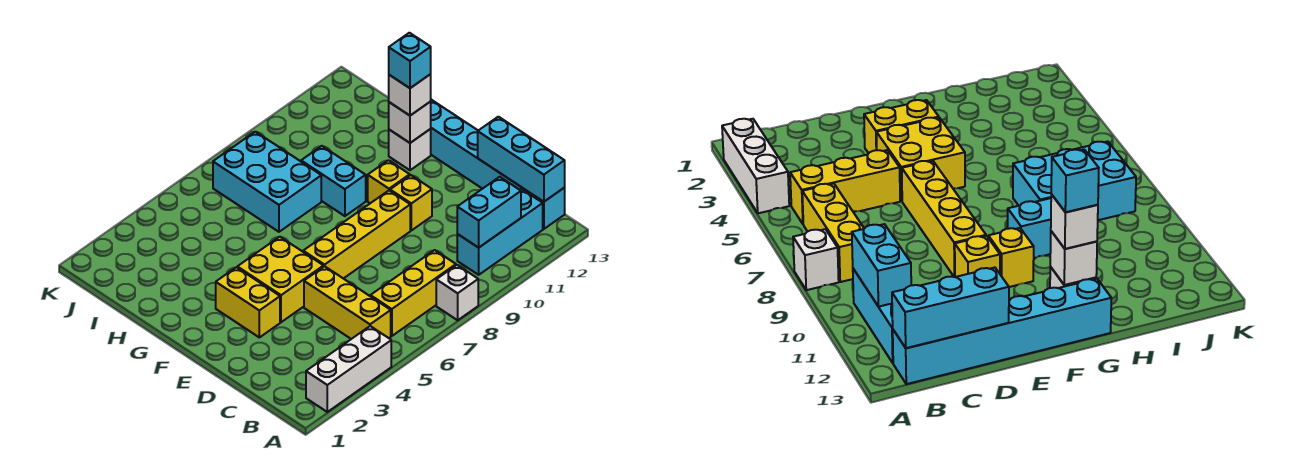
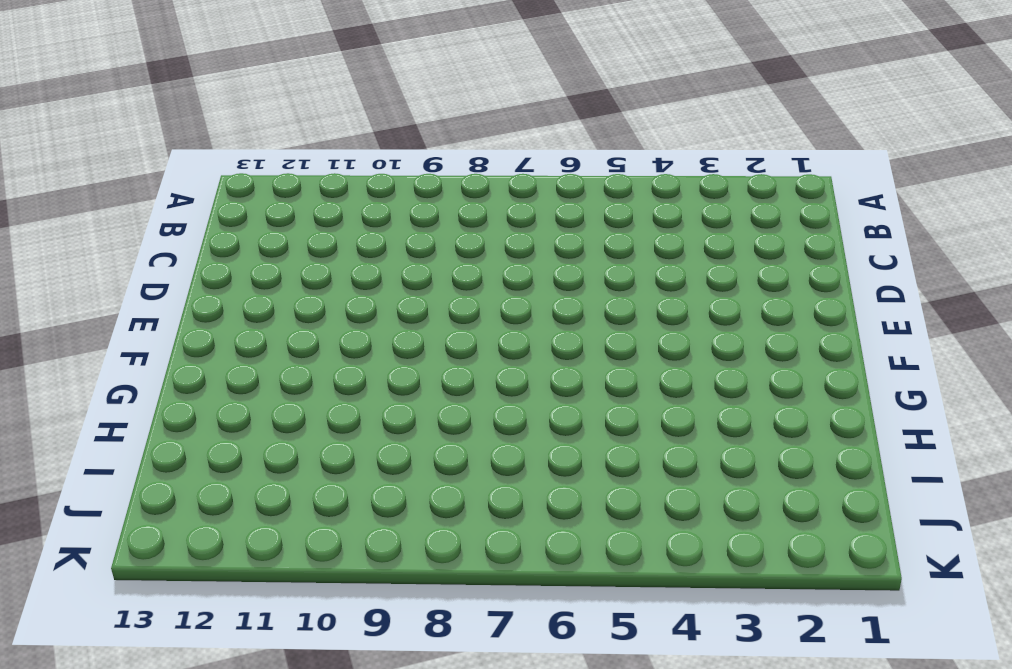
none -> white 1x3 brick [306,326,391,412]
none -> white 1x1 brick [436,265,478,320]
none -> yellow 1x3 brick [304,266,391,339]

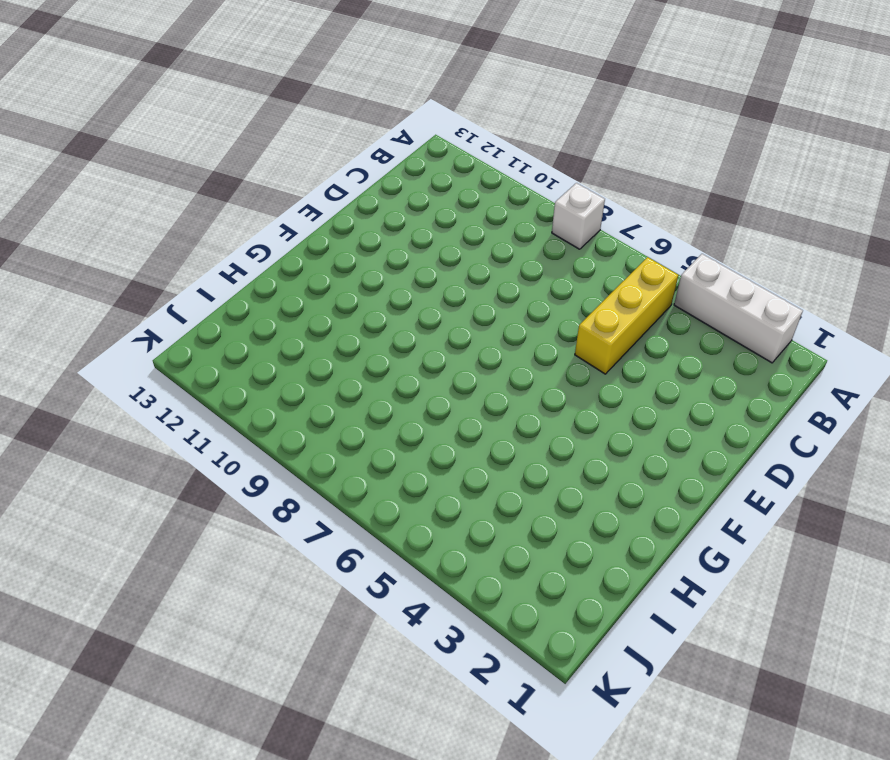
none -> yellow 1x3 brick [370,250,456,336]
none -> cyan 1x3 brick [457,189,543,275]
none -> cyan 1x6 brick [430,100,565,229]

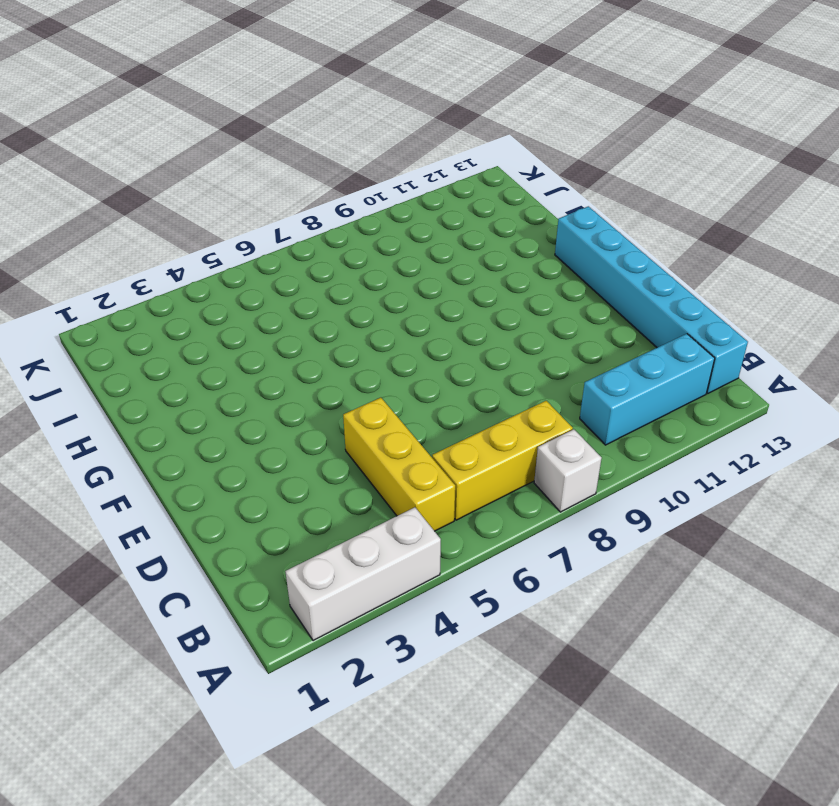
none -> yellow 1x2 brick [216,267,280,337]
none -> yellow 2x2 brick [237,237,324,322]
none -> yellow 1x4 brick [303,191,410,279]

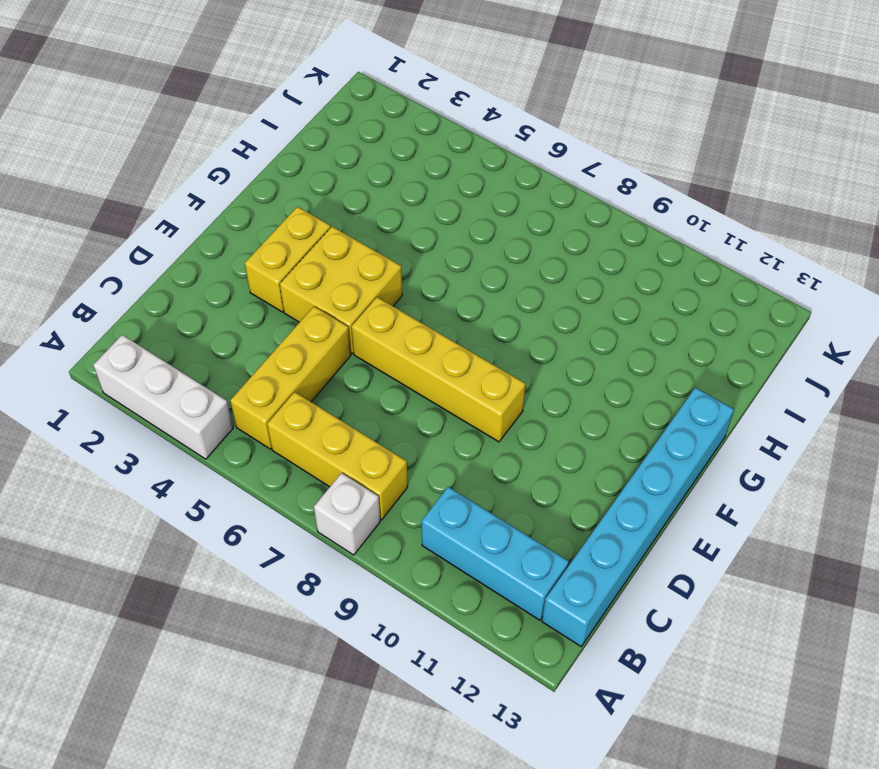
none -> yellow 1x1 brick [390,175,432,230]
none -> yellow 1x1 brick [368,160,410,203]
none -> cyan 1x2 brick [301,146,366,216]

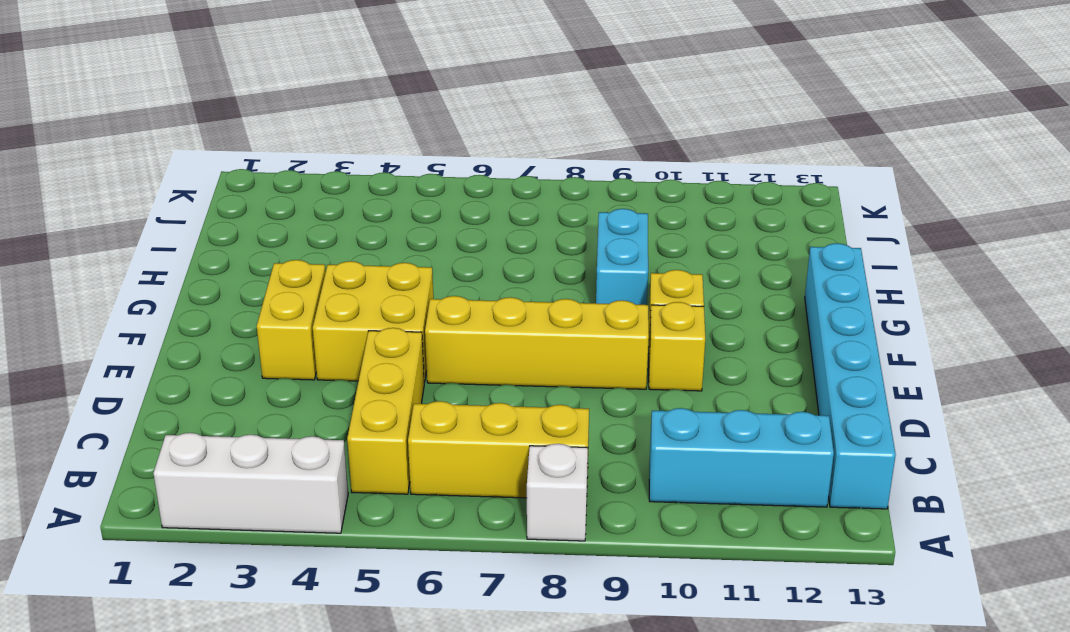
none -> white 1x1 brick [389,129,431,170]
none -> cyan 2x3 brick [213,132,321,232]
none -> cyan 1x2 brick [457,177,521,248]

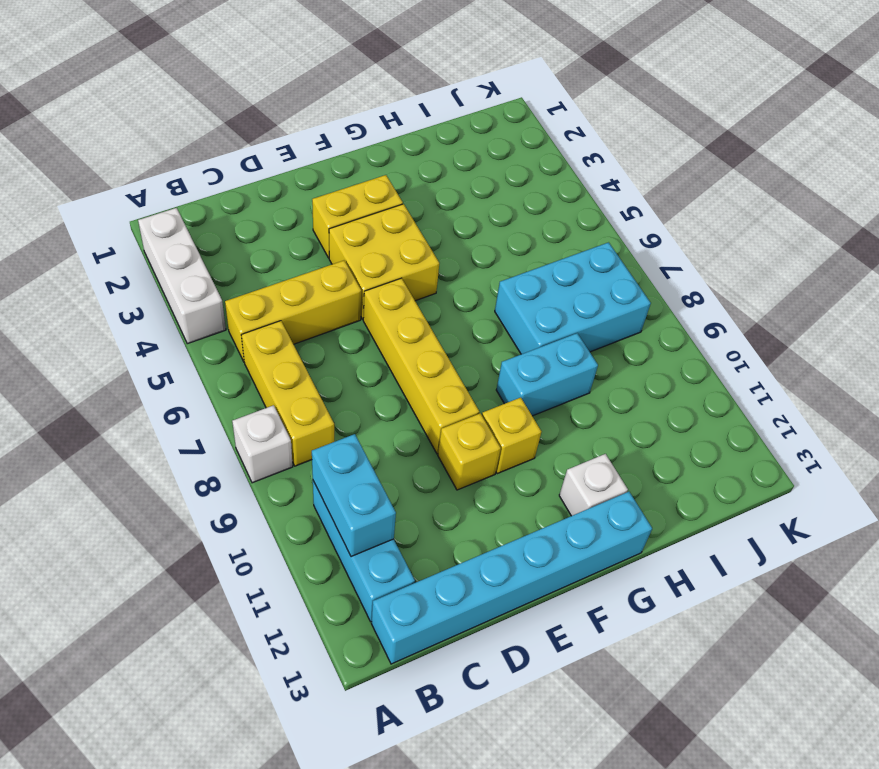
none -> cyan 1x3 brick [478,117,565,202]
none -> white 1x1 brick [389,102,431,143]
none -> white 1x1 brick [389,74,431,116]

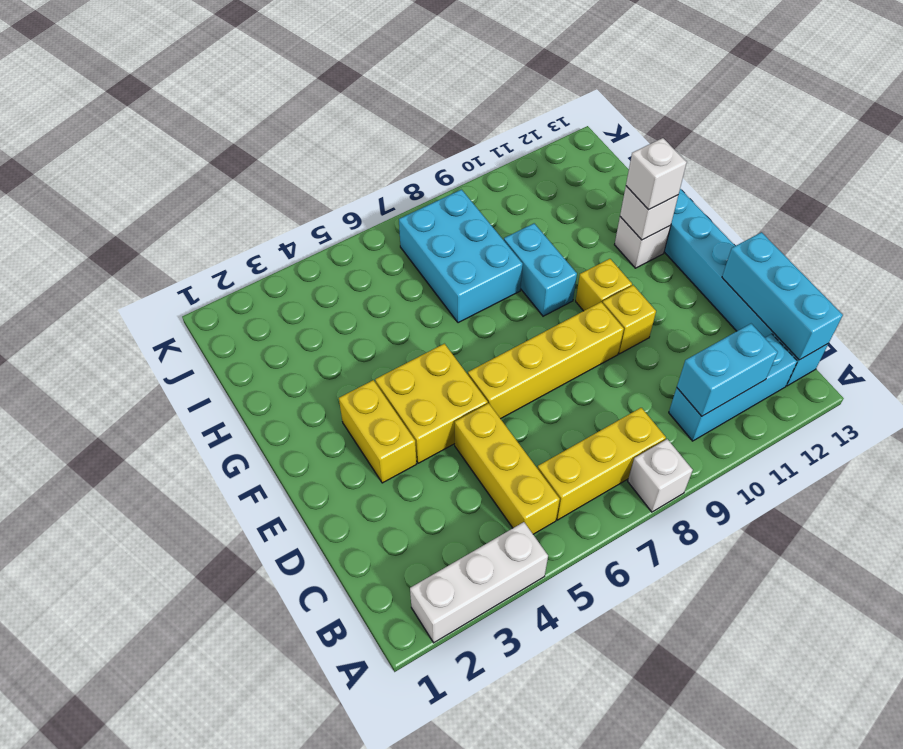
none -> cyan 1x1 brick [389,33,431,88]

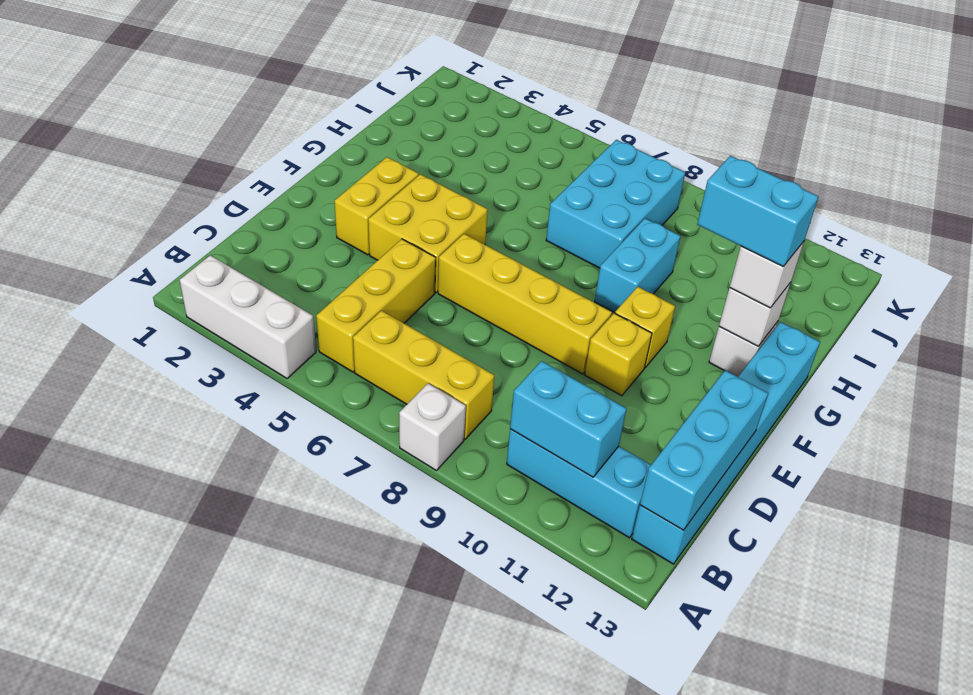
cyan 1x2 brick [697,156,819,267] -> cyan 1x1 brick [389,33,431,88]

